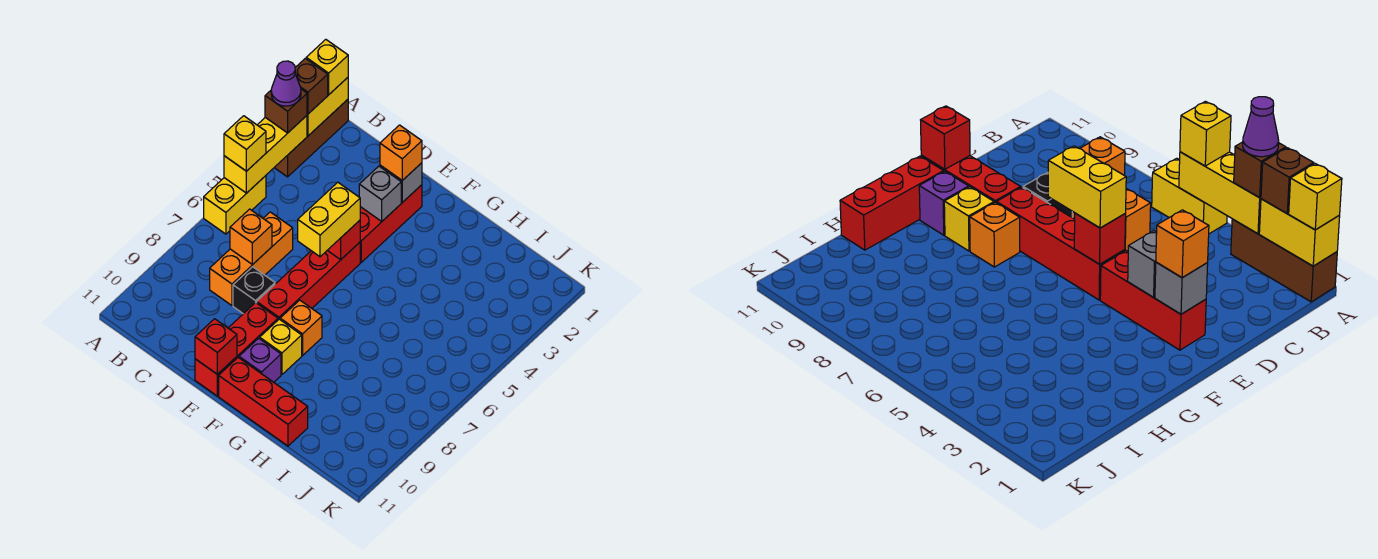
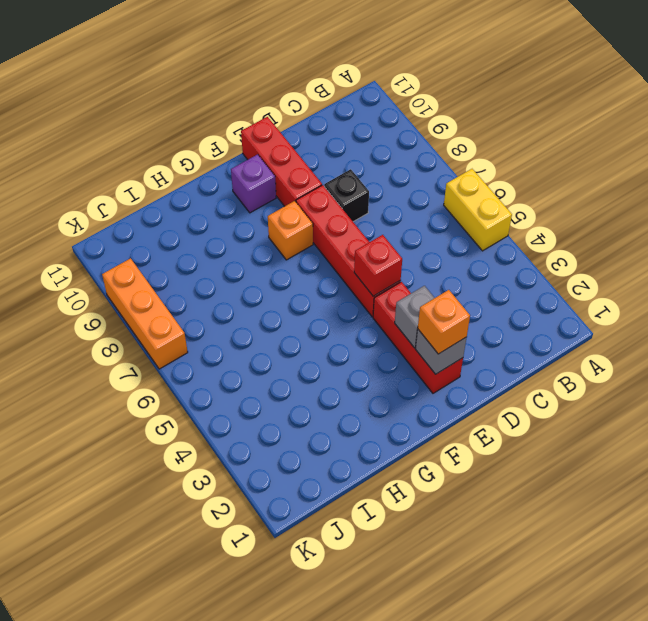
orange 1x3 brick [102,258,188,369] -> orange 1x3 brick moved to [210,212,293,305]
none -> brown 1x3 brick [274,100,348,177]
none -> yellow 1x1 brick [260,319,302,374]
none -> red 1x3 brick [219,358,308,446]

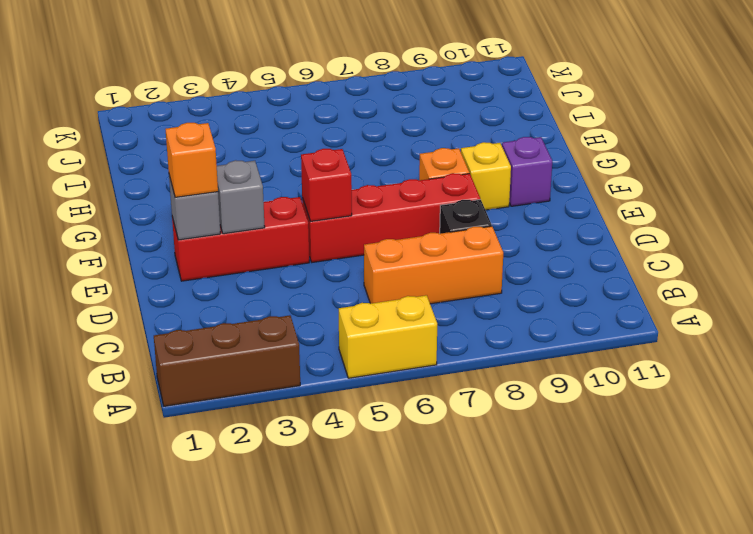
none -> red 1x3 brick [195,303,278,396]
none -> red 1x3 brick [219,358,308,446]
none -> yellow 1x2 brick [307,78,348,136]

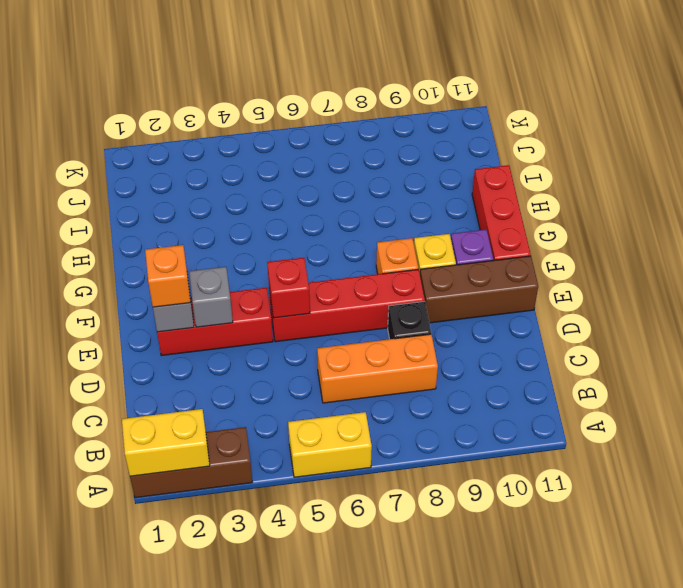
brown 1x3 brick [420,256,538,323] -> red 1x3 brick [195,303,278,396]
none -> yellow 1x3 brick [224,116,307,193]
none -> orange 1x1 brick [230,209,272,265]
none -> red 1x1 brick [195,319,237,374]

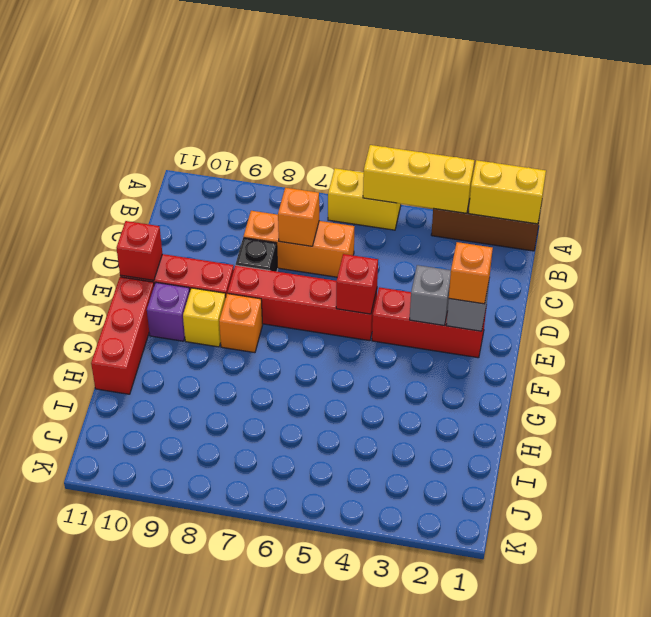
none -> yellow 1x1 brick [306,40,348,95]
none -> brown 1x1 brick [295,58,328,114]
none -> brown 1x1 brick [265,89,307,133]

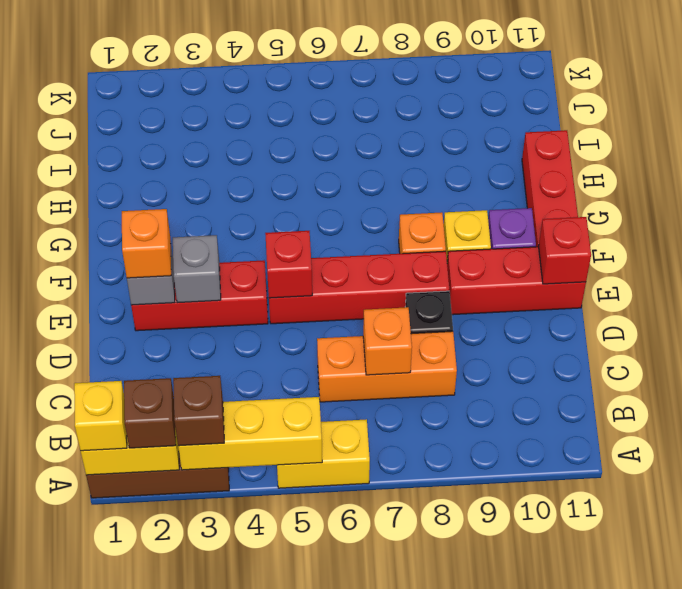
none -> yellow 1x1 brick [224,116,266,171]
none -> yellow 1x2 brick [298,182,360,257]
none -> purple 1x1 cone [271,61,301,106]

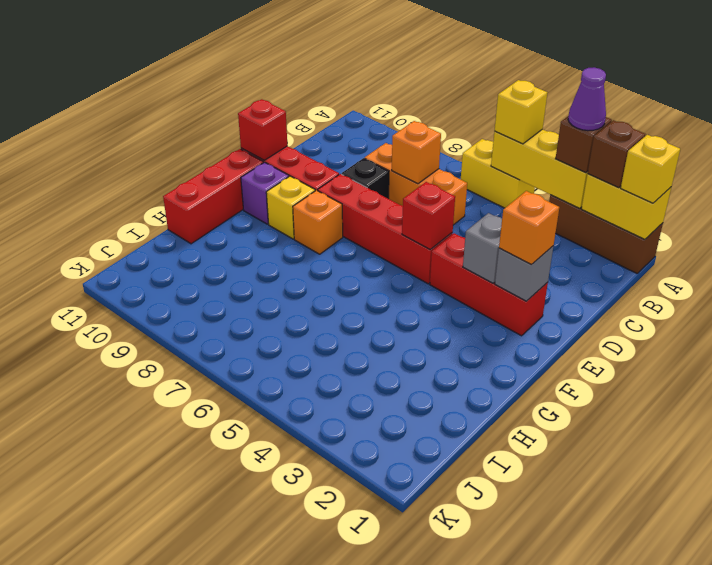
none -> yellow 1x2 brick [298,182,360,257]

